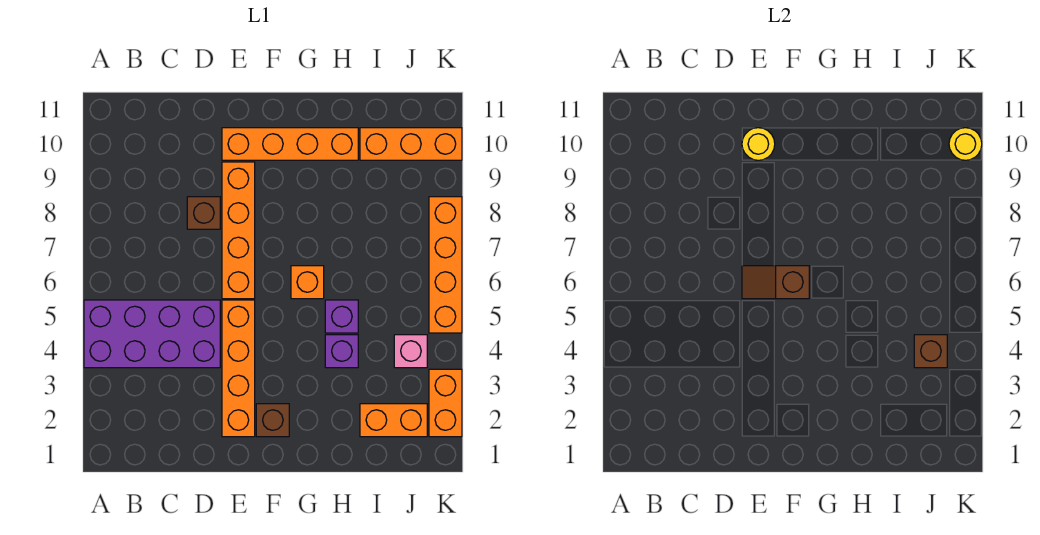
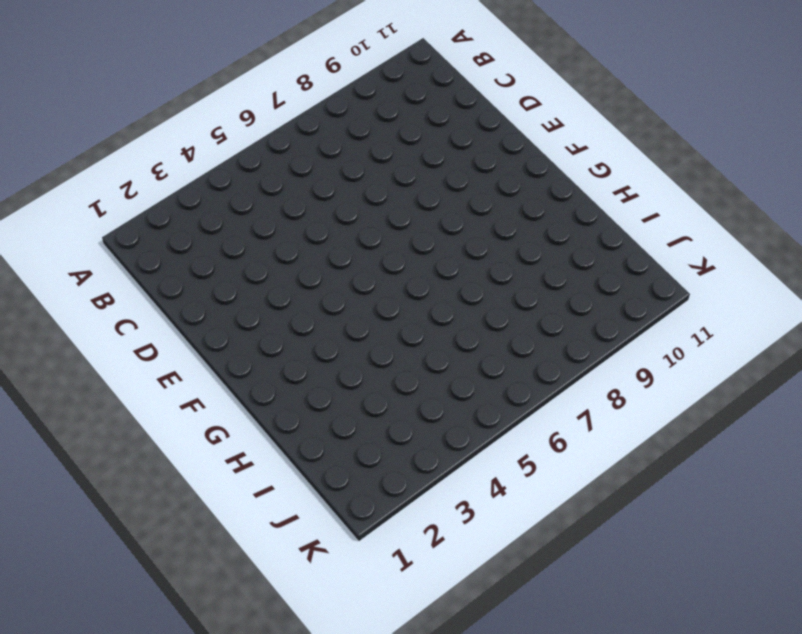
none -> purple 2x4 brick [84,300,220,368]
none -> brown 1x1 brick [187,197,220,229]
none -> orange 1x4 brick [222,300,255,437]

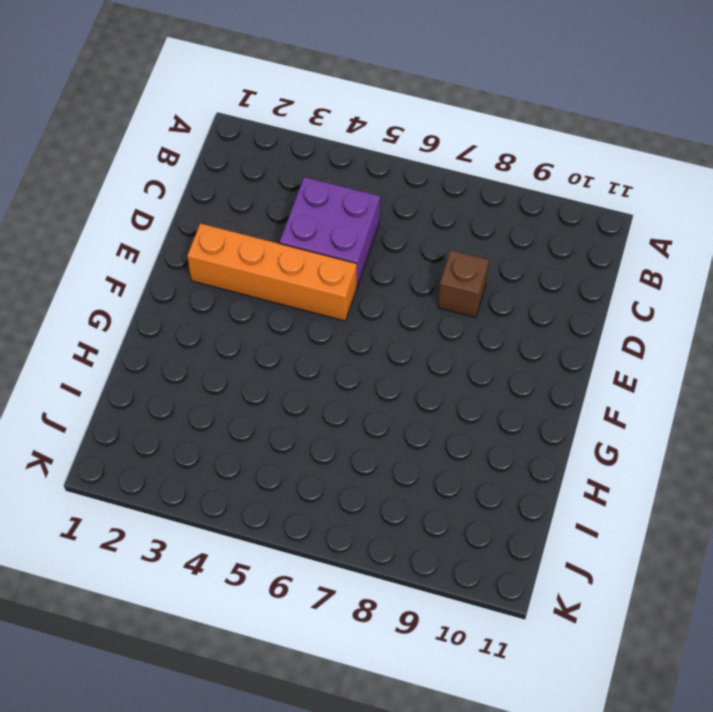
purple 2x2 brick [280,177,380,286] -> purple 2x4 brick [84,300,220,368]
none -> orange 1x4 brick [222,162,255,299]
none -> orange 1x4 brick [222,128,358,160]
none -> brown 1x1 brick [256,404,289,437]

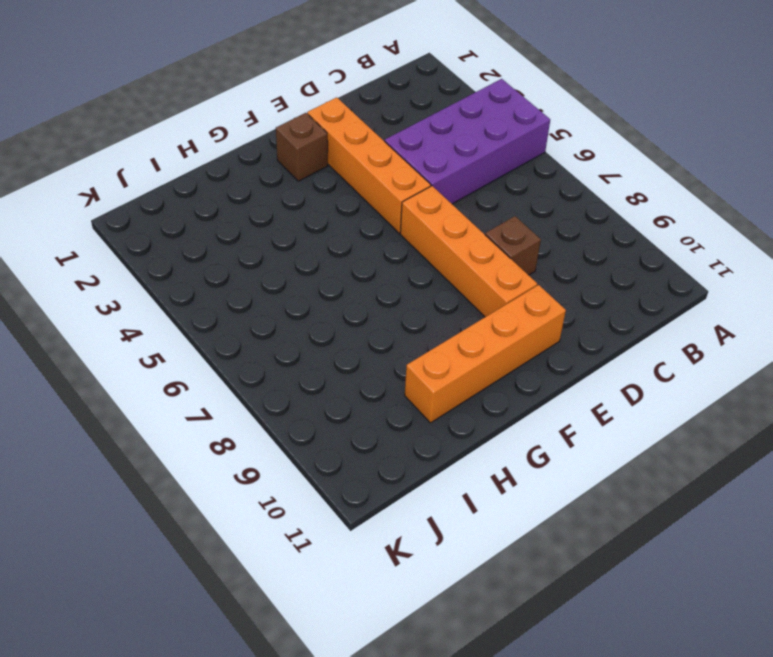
none -> orange 1x1 brick [291,266,324,299]
none -> purple 1x1 brick [325,335,358,368]
none -> purple 1x1 brick [325,300,358,333]

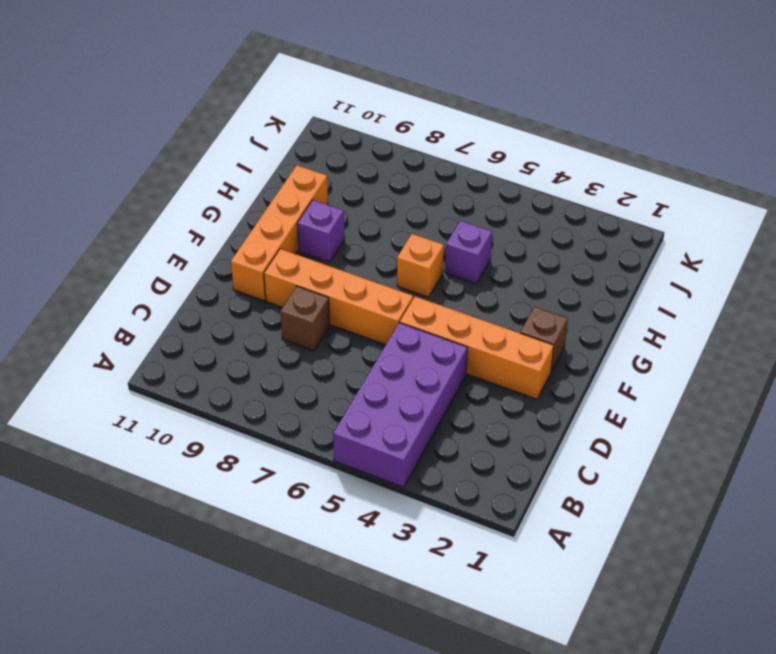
purple 1x1 brick [297,200,345,262] -> purple 1x1 brick moved to [325,335,358,368]
none -> orange 1x2 brick [360,404,427,437]
none -> orange 1x3 brick [360,128,462,160]
none -> pink 1x1 brick [394,335,427,368]

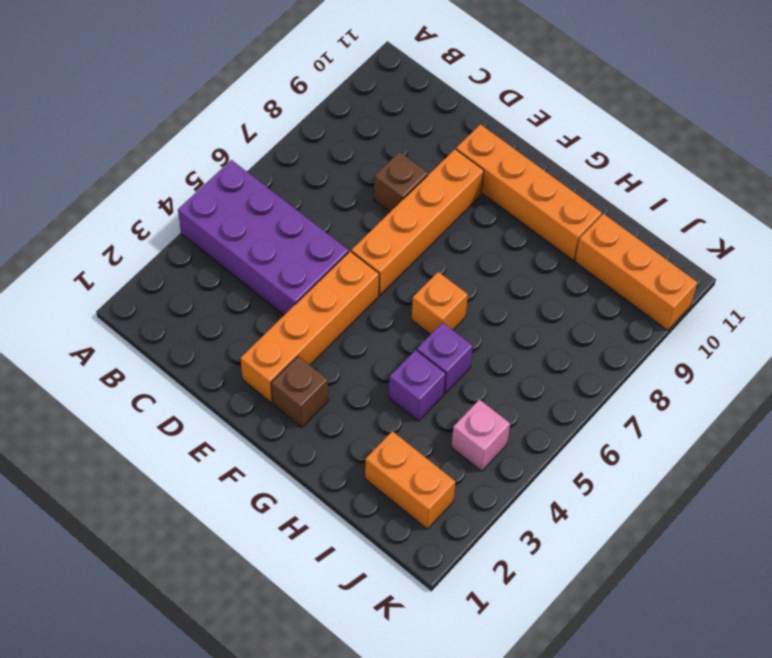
none -> orange 1x2 brick [429,369,462,437]
none -> orange 1x4 brick [429,197,462,333]
none -> brown 1x2 slope [742,266,809,299]

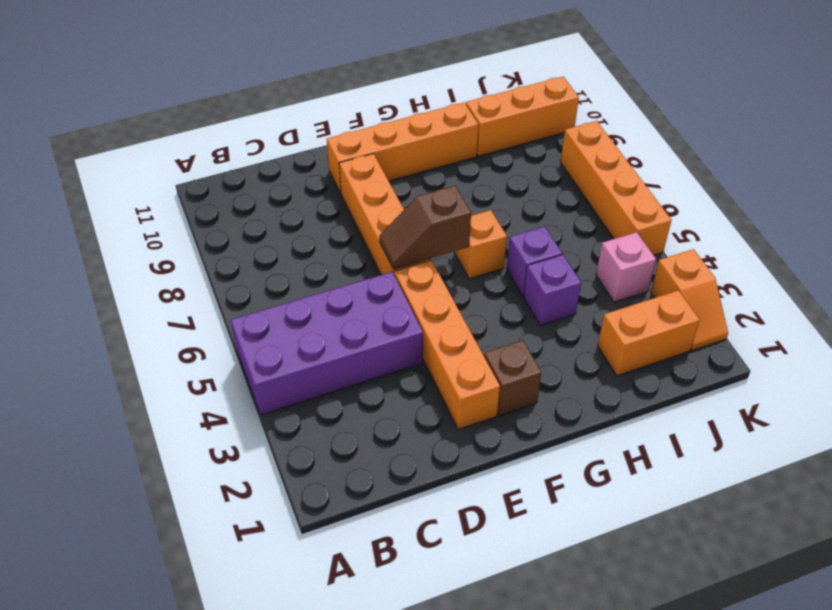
orange 1x2 slope [651,249,728,350] -> orange 1x2 brick [429,369,462,437]
none -> brown 1x1 brick [187,197,220,229]
none -> yellow 1x1 round brick [742,128,775,160]
none -> brown 1x1 brick [914,335,947,368]

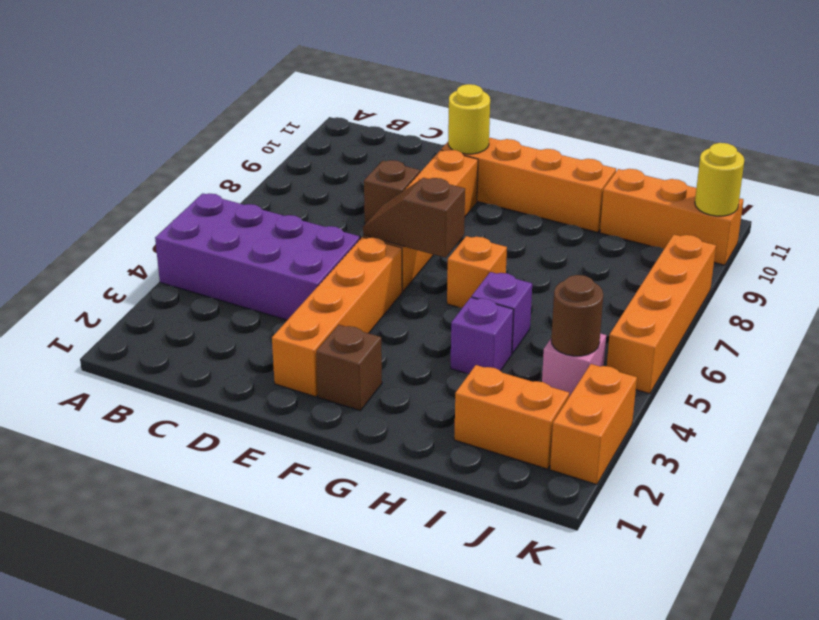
brown 1x1 round brick [551,275,603,356] -> brown 1x1 brick [914,335,947,368]

